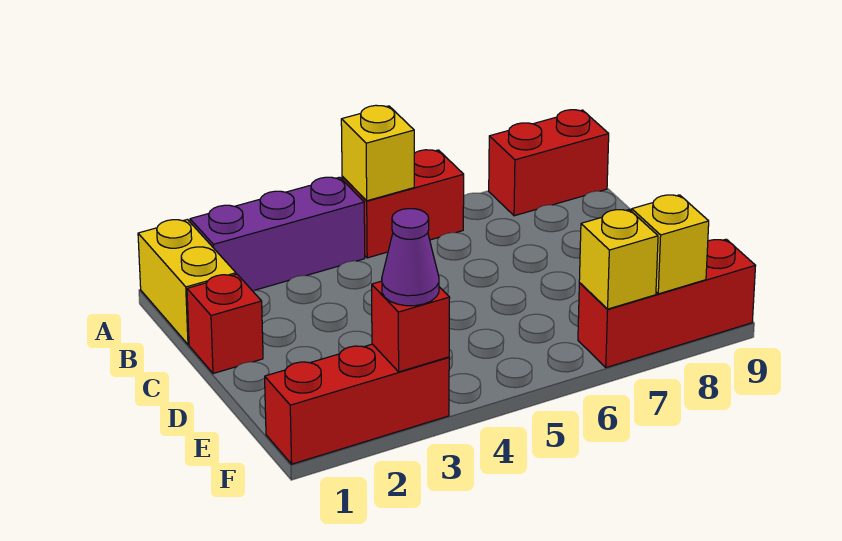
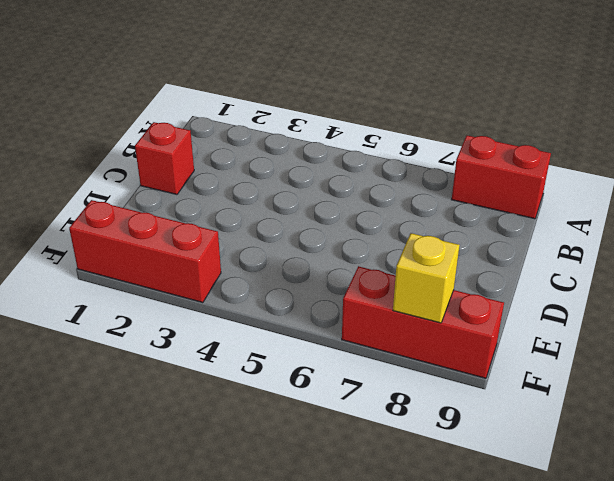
none -> yellow 1x2 brick [138,219,236,345]
none -> purple 1x3 brick [190,177,365,290]
none -> red 1x2 brick [342,150,464,258]

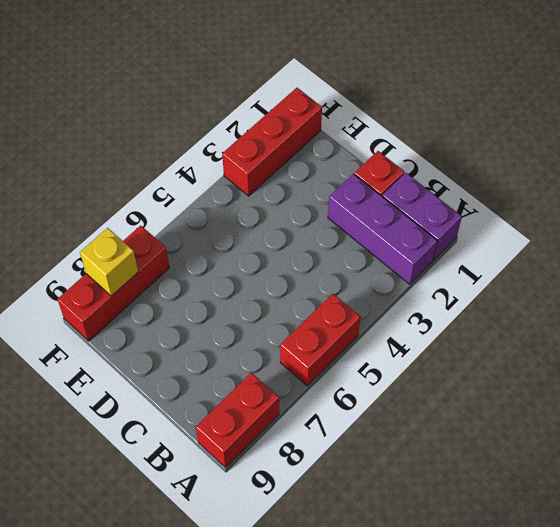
purple 1x2 brick [382,173,462,260] -> yellow 1x2 brick [138,219,236,345]
purple 1x3 brick [328,174,437,284] -> purple 1x3 brick turned to [190,177,365,290]
none -> yellow 1x1 brick [341,105,414,201]
none -> red 1x1 brick [372,281,450,372]
none -> yellow 1x1 brick [579,210,658,309]

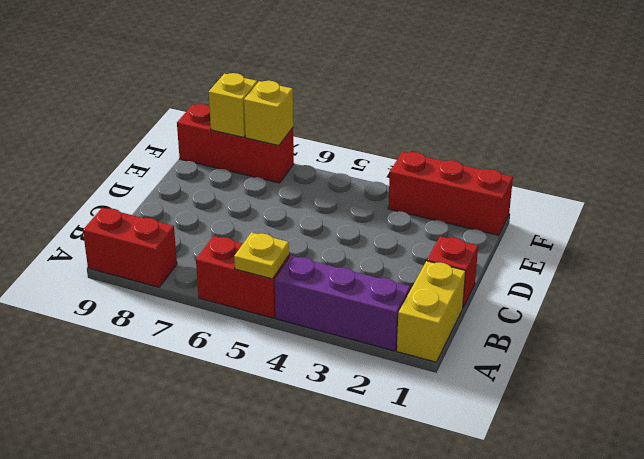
yellow 1x1 plate [234,232,289,279] -> yellow 1x1 brick [341,105,414,201]
none -> red 1x1 brick [372,281,450,372]
none -> purple 1x1 cone [382,209,439,306]

